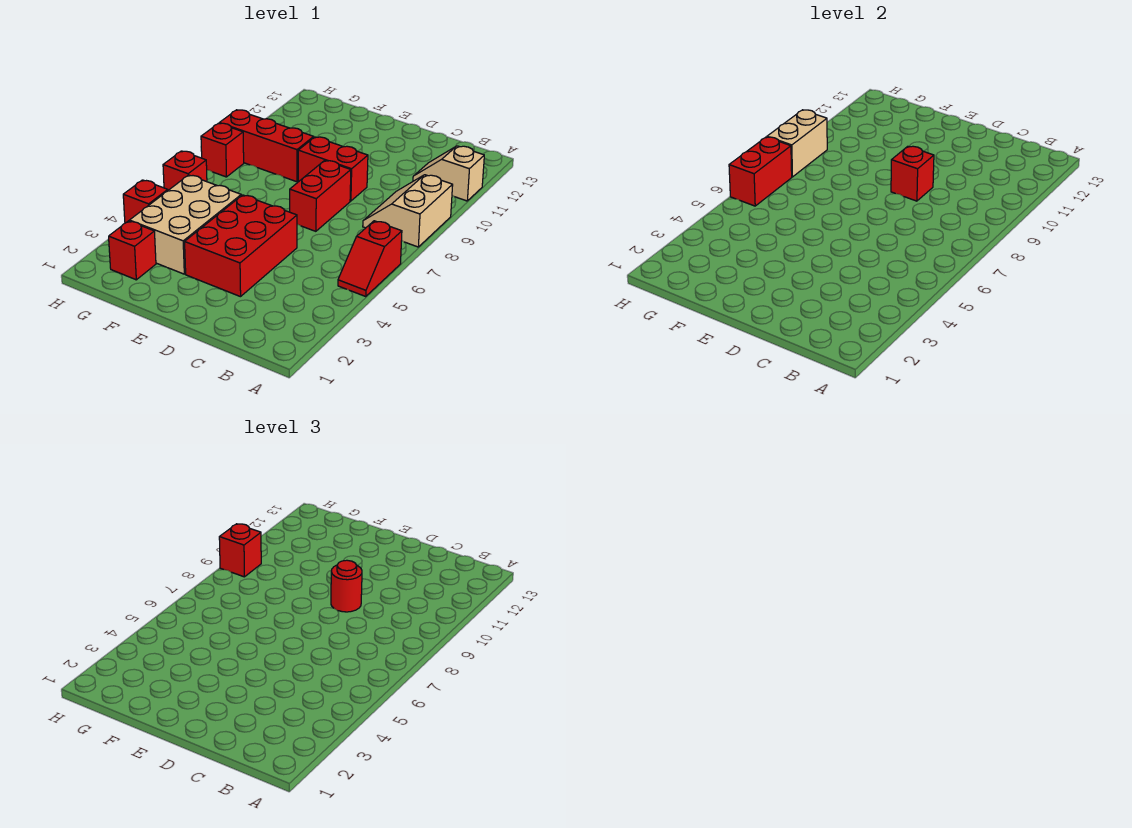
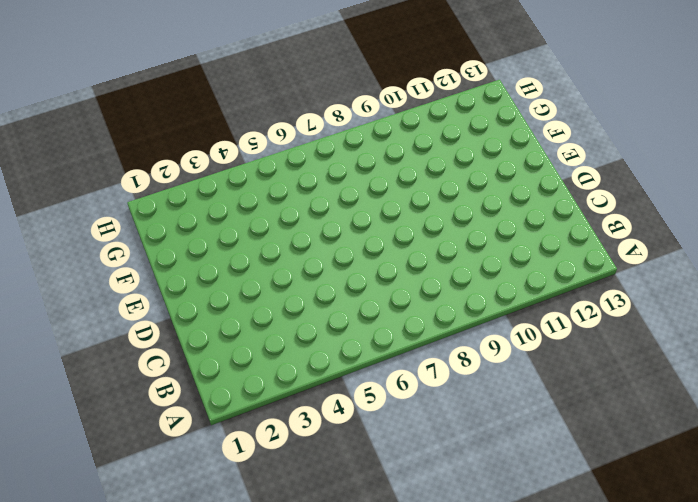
none -> red 1x2 slope [338,221,402,297]
none -> tan 2x2 slope [363,175,453,247]
none -> tan 1x2 slope [413,146,484,201]

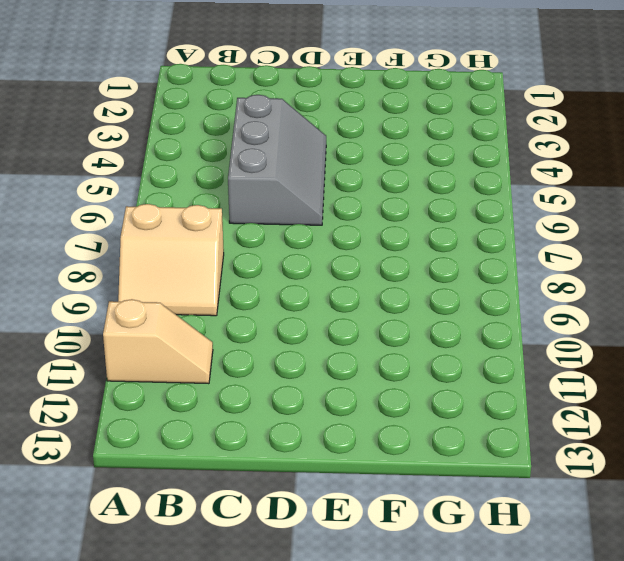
tan 2x2 slope [118,204,224,316] -> tan 2x2 slope turned to [363,175,453,247]
grey 2x3 slope [228,95,326,225] -> red 2x3 brick [185,195,297,297]
none -> red 1x2 slope [338,221,402,297]
none -> red 1x2 brick [290,160,351,231]
none -> red 1x2 brick [298,137,368,201]

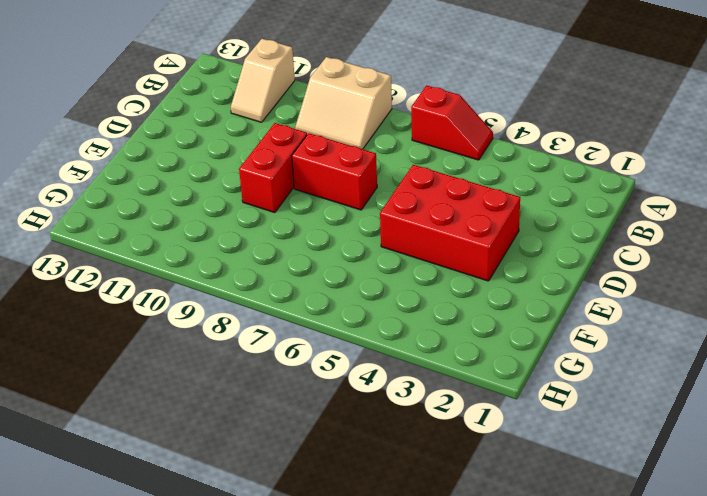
none -> tan 2x3 brick [130,175,241,274]
none -> red 1x3 brick [219,110,314,182]
none -> red 1x1 brick [109,221,156,280]

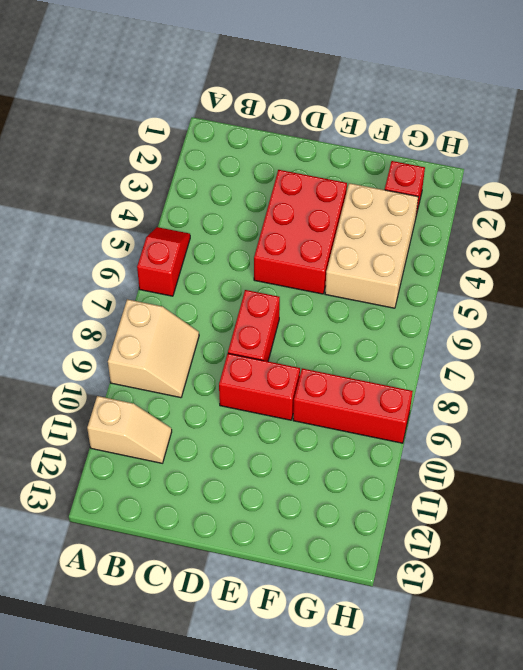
none -> red 1x1 brick [123,180,168,223]
none -> red 1x1 brick [163,151,207,190]
none -> red 1x1 brick [201,123,244,177]

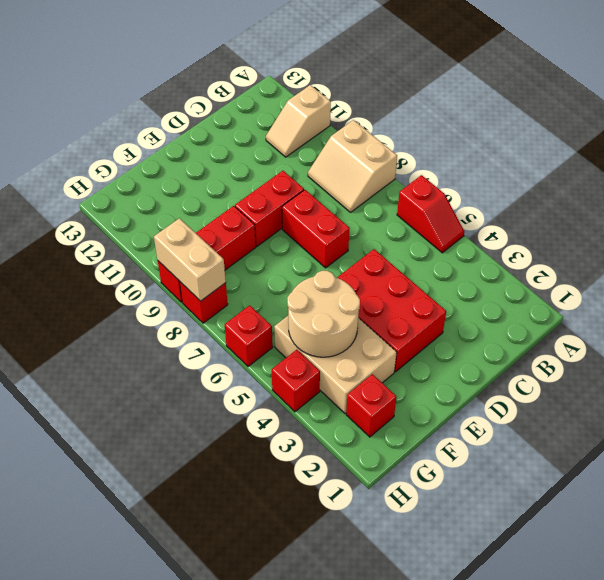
tan 2x2 round brick [287,271,360,357] -> none
none -> red 1x1 brick [891,146,934,201]
none -> red 1x2 brick [729,137,792,206]
none -> red 1x1 round brick [331,560,362,612]

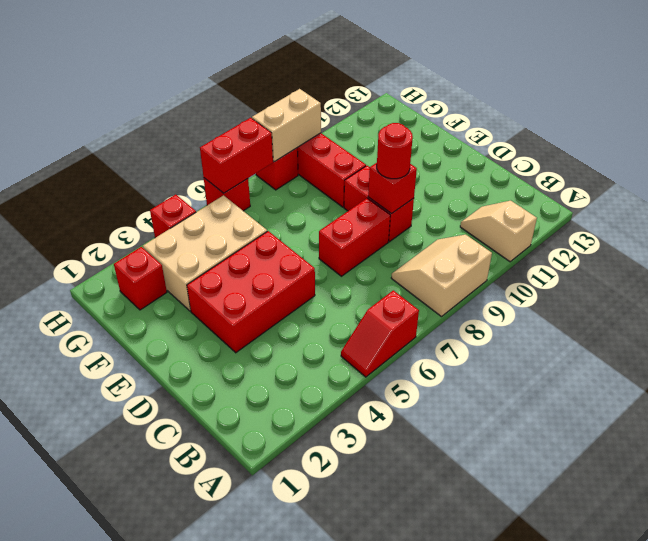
none -> red 1x1 brick [219,524,261,577]

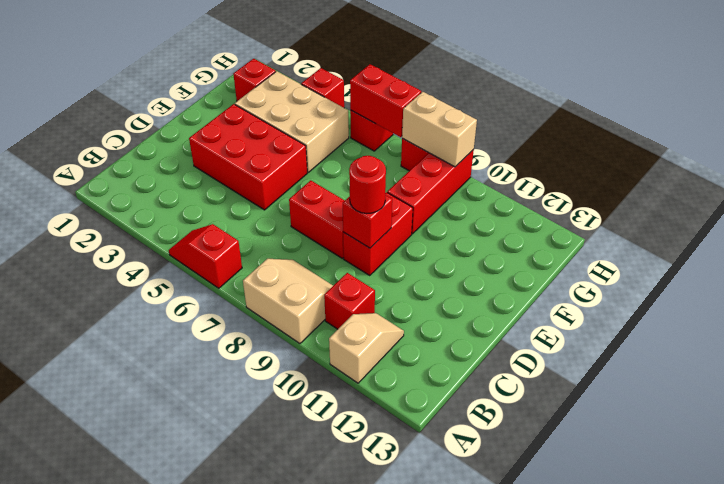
red 1x1 brick [324,273,375,329] -> red 1x1 brick moved to [219,524,261,577]

